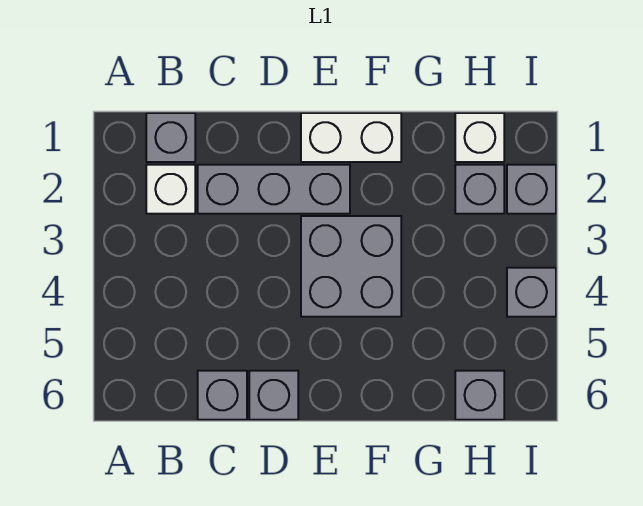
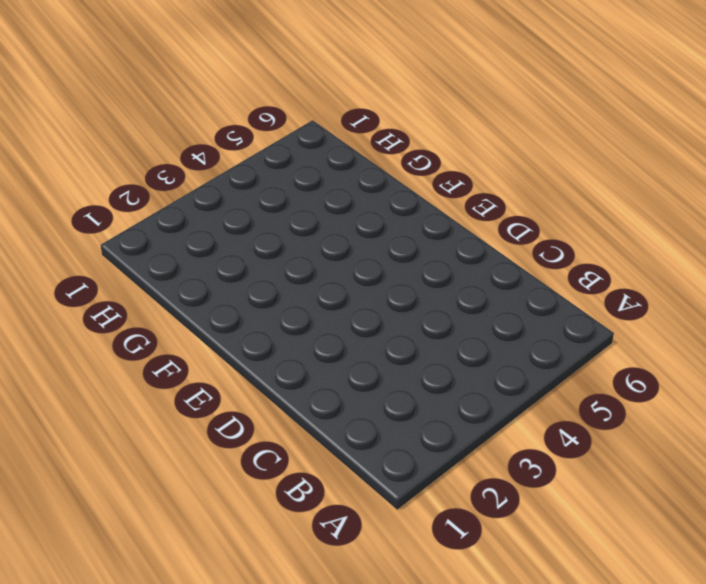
none -> grey 1x1 brick [146,113,195,162]
none -> white 1x1 brick [146,165,195,214]
none -> grey 1x3 brick [198,165,350,214]

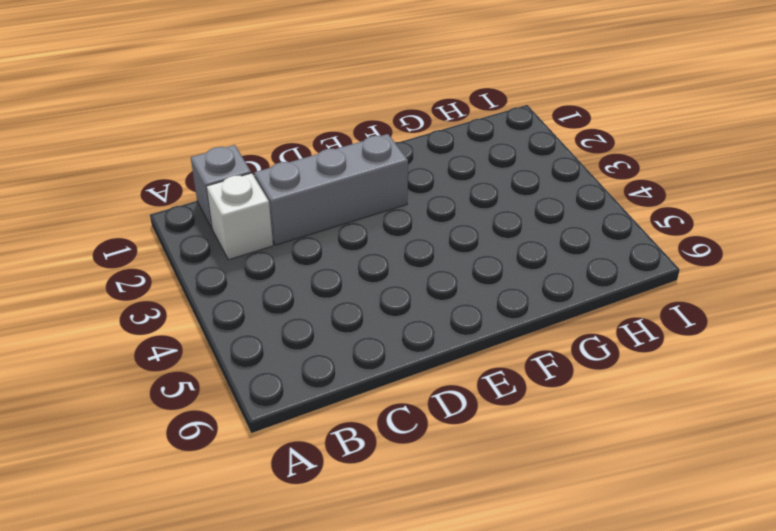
none -> grey 1x1 brick [198,371,247,420]
none -> grey 1x1 brick [249,371,298,420]
none -> white 1x2 brick [301,113,401,162]

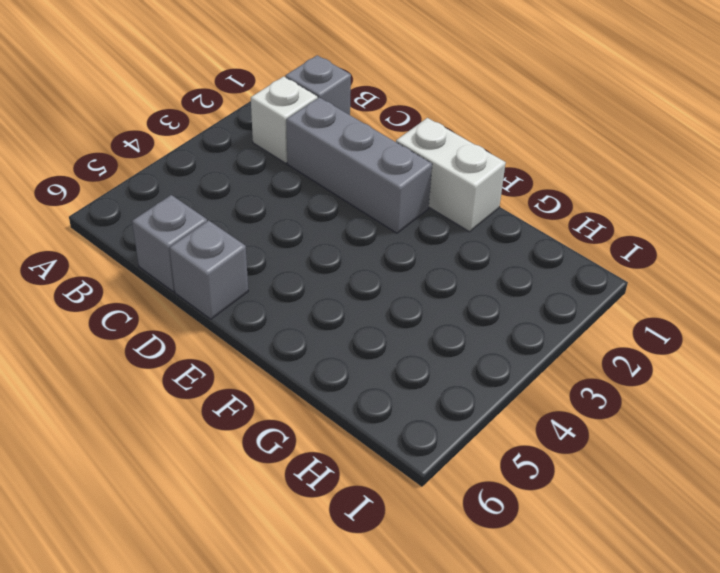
none -> grey 2x2 brick [301,216,401,317]
none -> white 1x1 brick [455,113,504,162]
none -> grey 1x1 brick [455,165,504,214]

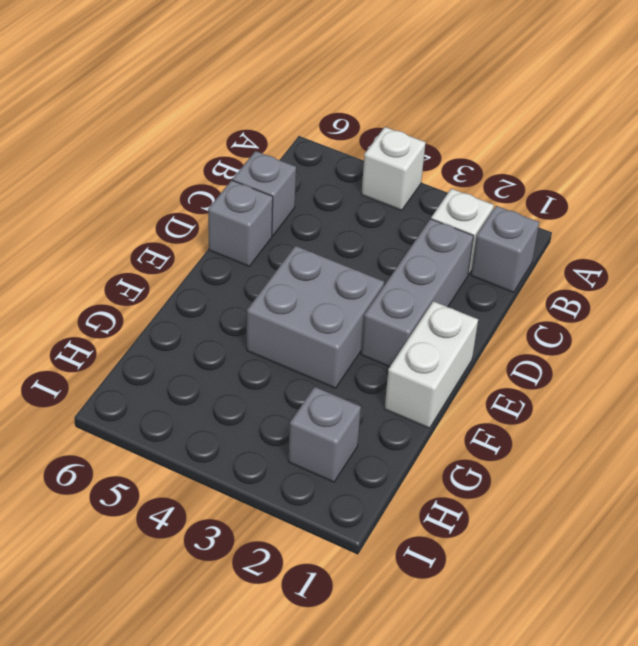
white 1x1 brick [361,127,426,210] -> white 1x1 brick moved to [455,113,504,162]
none -> grey 1x1 brick [455,371,504,420]
none -> grey 1x1 brick [507,165,556,214]
none -> grey 1x1 brick [507,268,556,317]

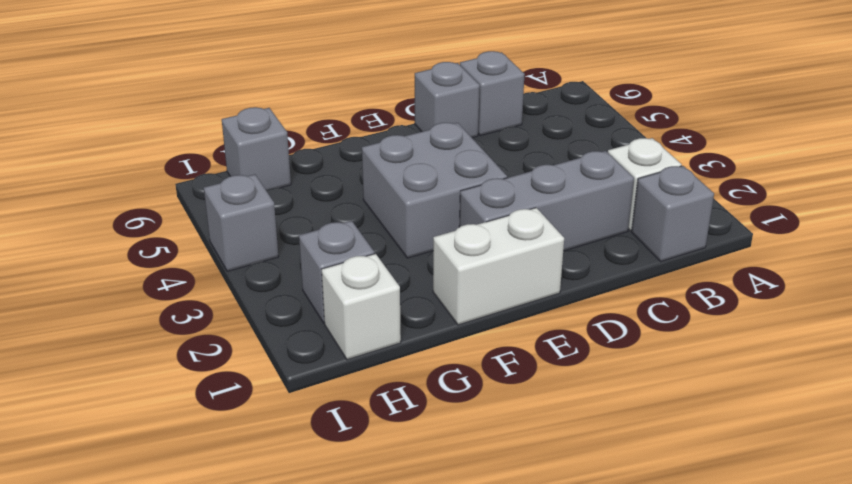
none -> grey 1x1 brick [507,165,556,214]

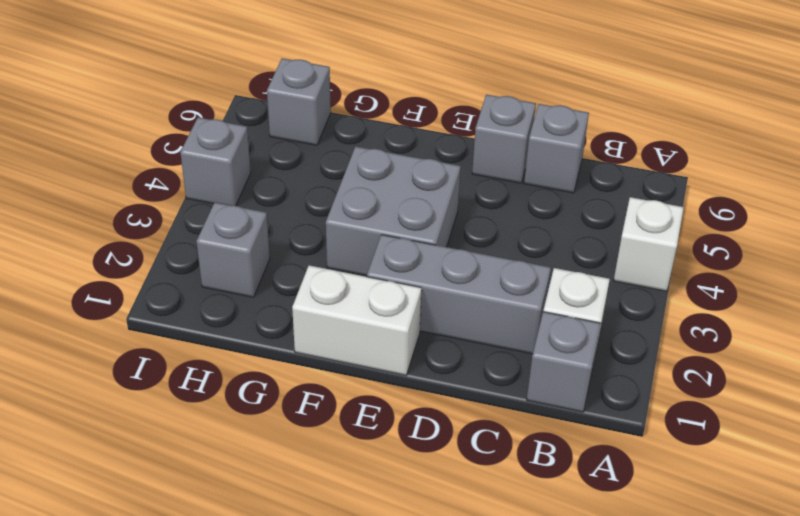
white 1x1 brick [614,197,684,291] -> white 1x1 brick moved to [455,113,504,162]
none -> grey 1x1 brick [507,165,556,214]

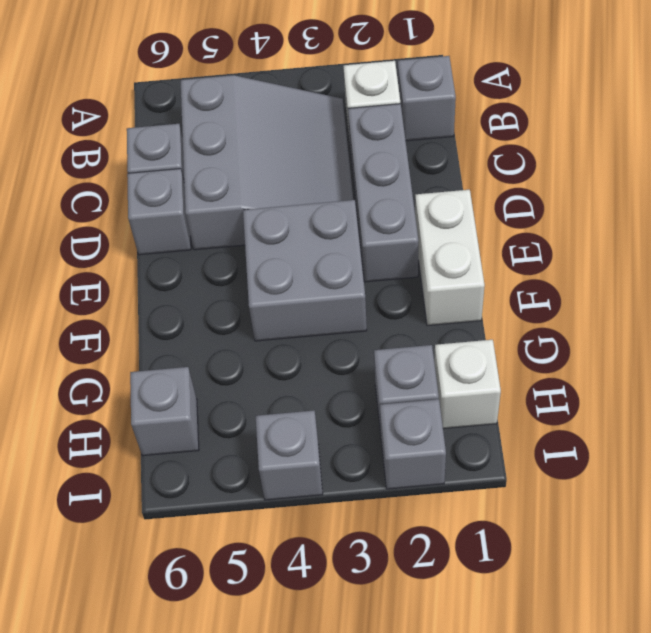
grey 3x3 slope [181,75,353,250] -> none

